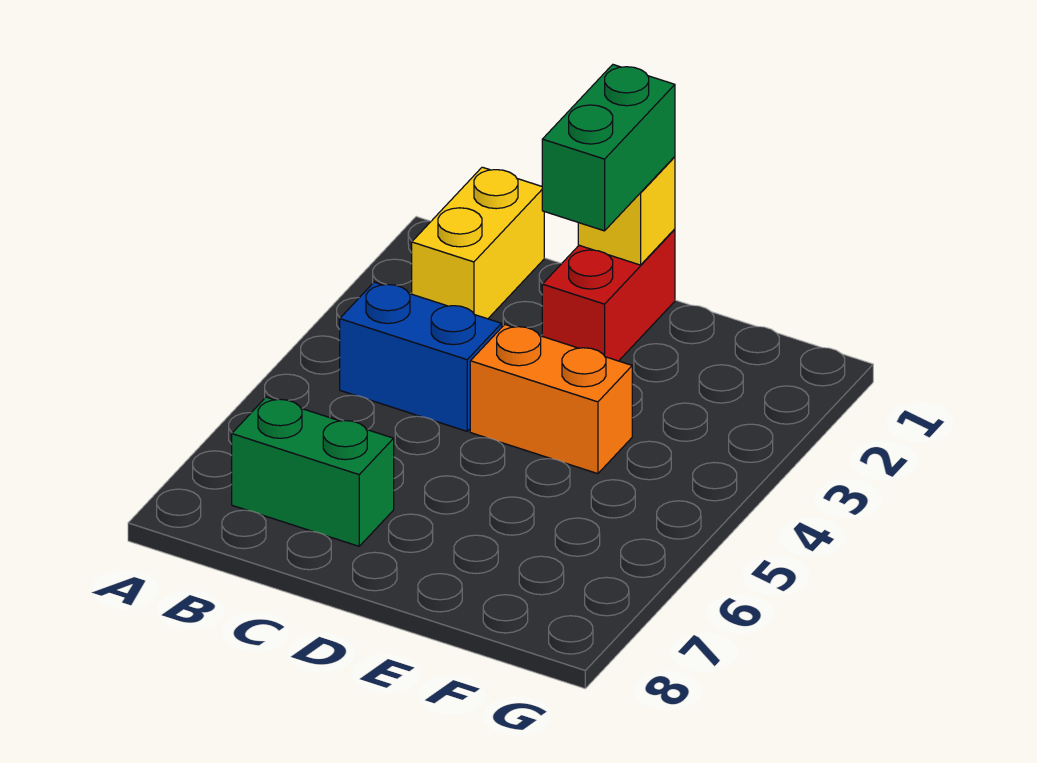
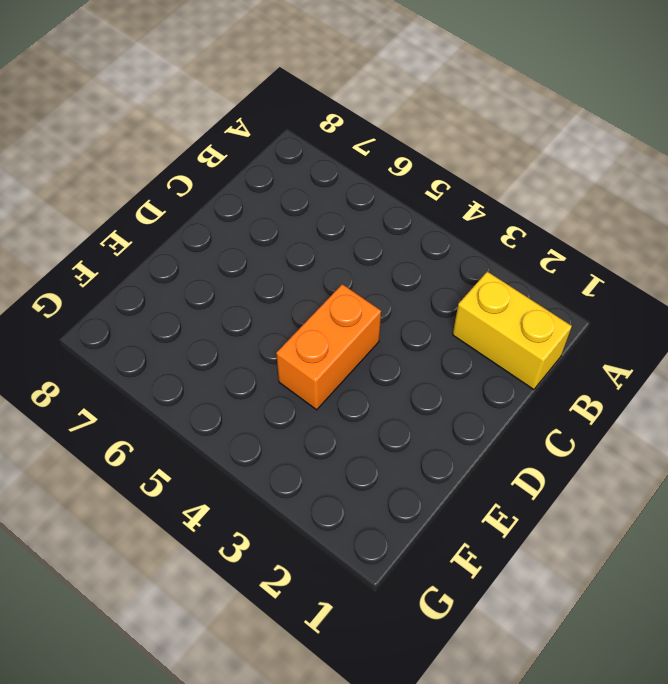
none -> blue 1x2 brick [340,282,502,431]
none -> green 1x2 brick [232,397,394,546]

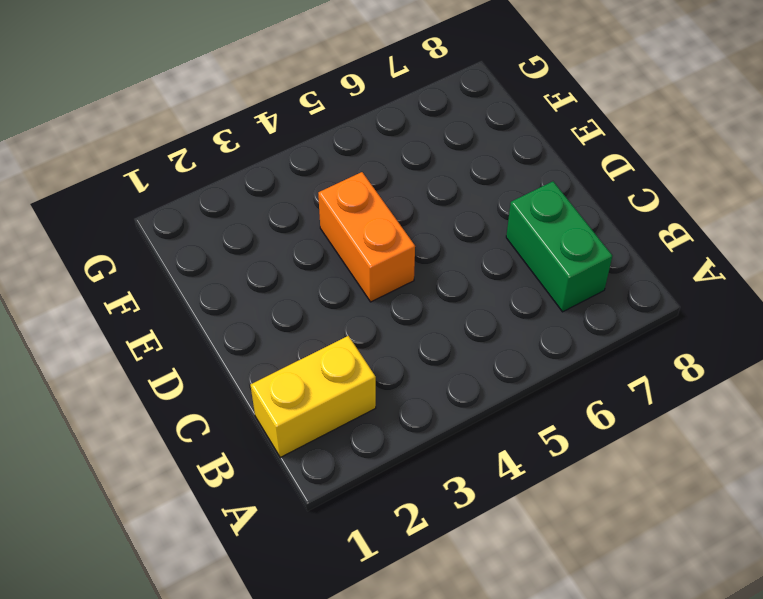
none -> blue 1x2 brick [340,282,502,431]
none -> red 1x2 brick [542,229,675,361]

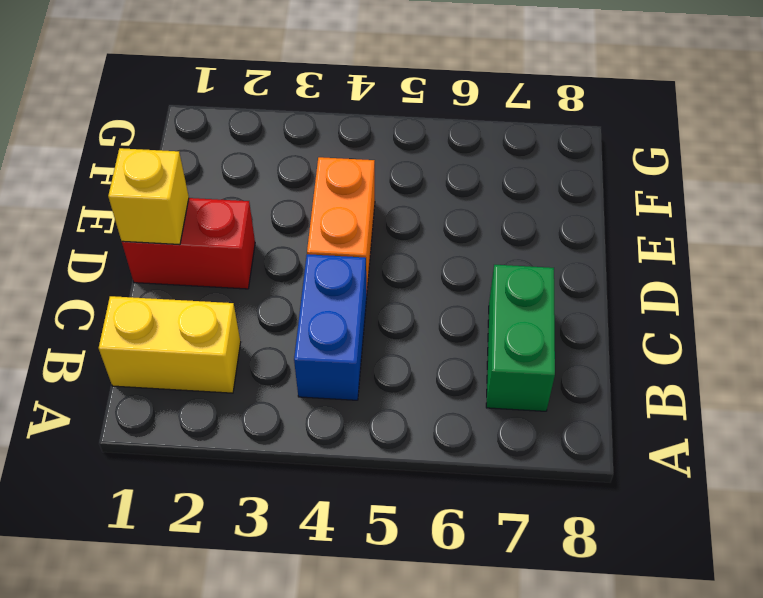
none -> green 1x2 brick [542,65,675,231]

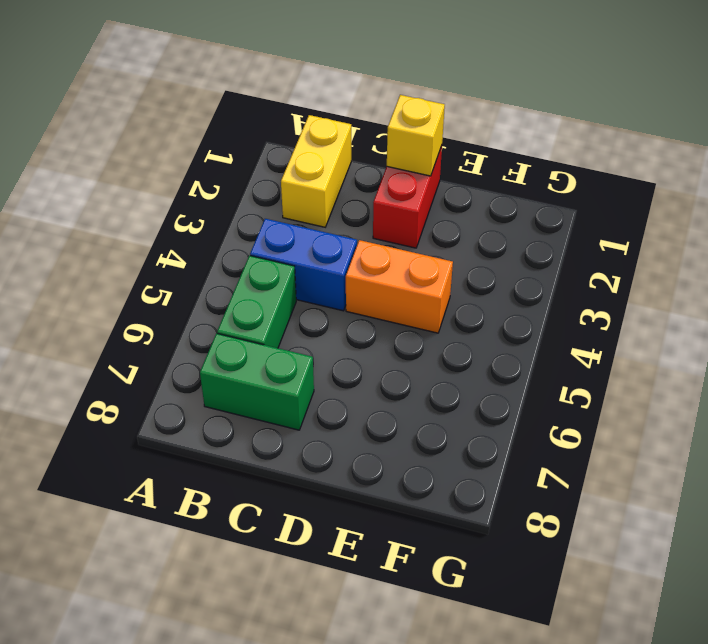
green 1x2 brick [217,256,296,348] -> green 1x2 brick moved to [542,65,675,231]

